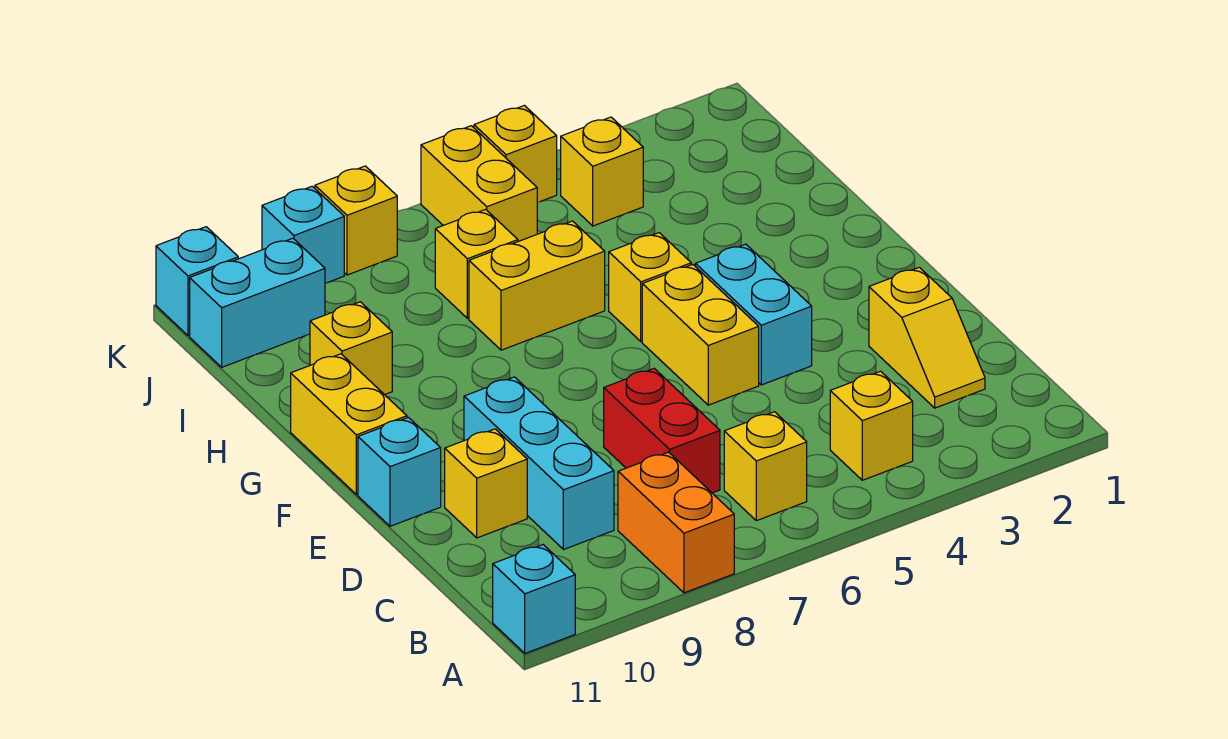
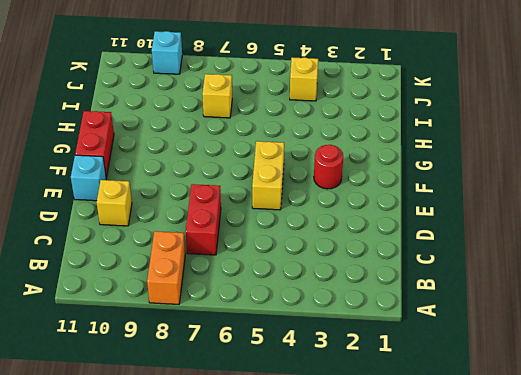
red 1x1 round brick [314,145,343,189] -> none
red 1x2 brick [75,111,114,177] -> yellow 1x2 brick [291,354,407,495]
none -> cyan 1x1 brick [493,545,575,653]
none -> yellow 1x1 brick [830,371,913,480]
none -> yellow 1x1 brick [724,412,807,521]

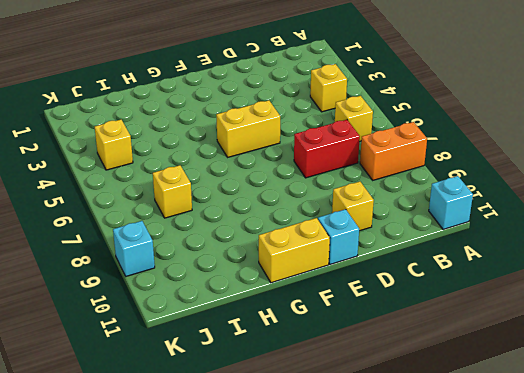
none -> yellow 1x2 slope [869,267,985,408]
none -> cyan 1x3 brick [464,377,614,550]
none -> cyan 1x2 brick [695,244,812,385]

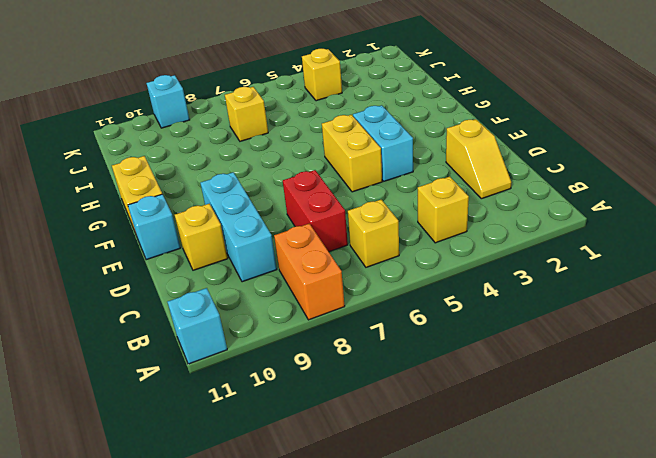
none -> yellow 1x1 brick [609,233,691,341]
none -> yellow 1x2 brick [469,221,605,350]
none -> yellow 1x1 brick [310,302,392,395]

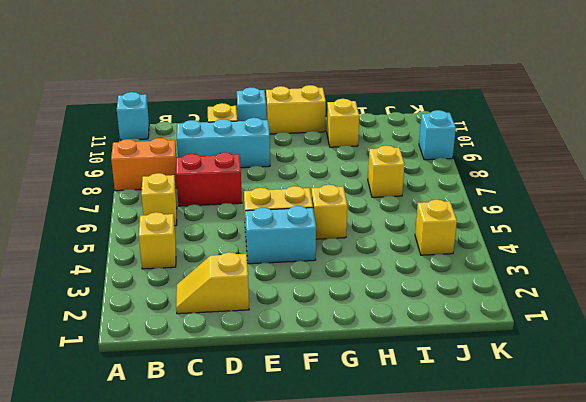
none -> yellow 1x2 brick [469,221,605,350]
none -> yellow 1x2 brick [421,126,537,242]
none -> cyan 1x2 brick [190,238,325,367]

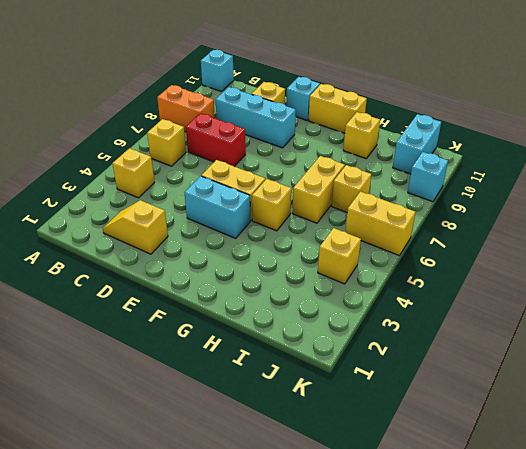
none -> yellow 1x1 brick [474,105,557,203]
none -> yellow 1x1 brick [315,166,397,275]
none -> cyan 1x1 brick [156,227,238,336]

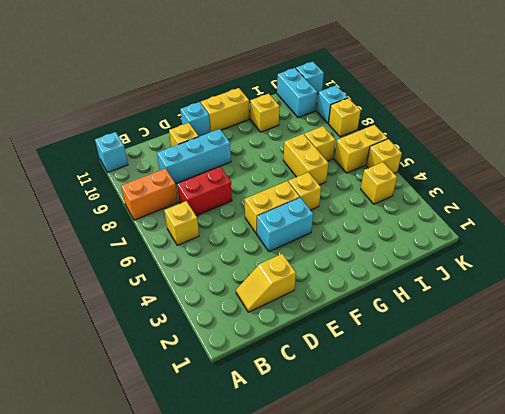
none -> yellow 1x1 brick [830,371,913,480]

